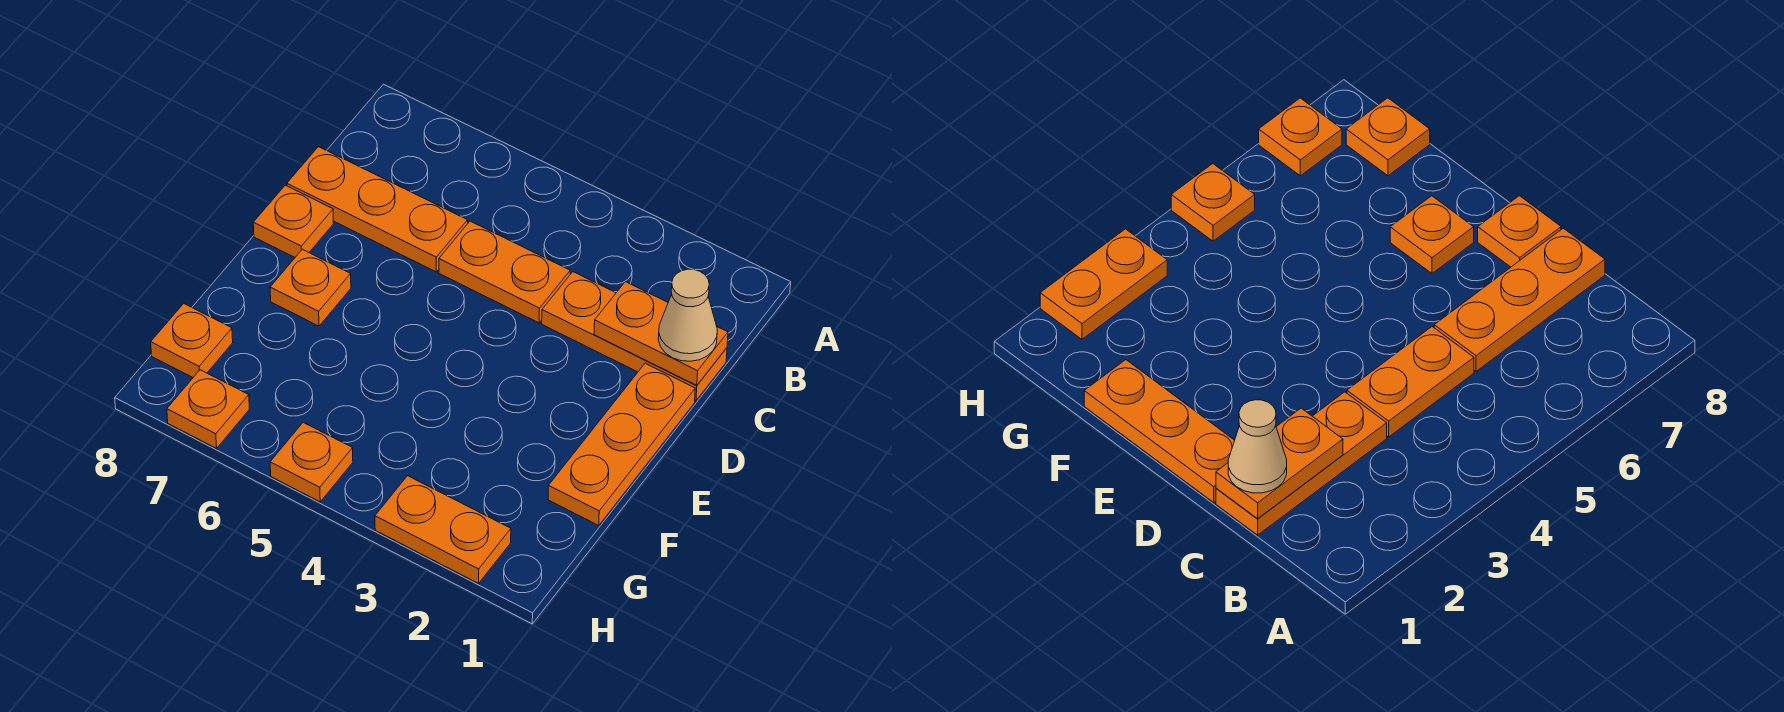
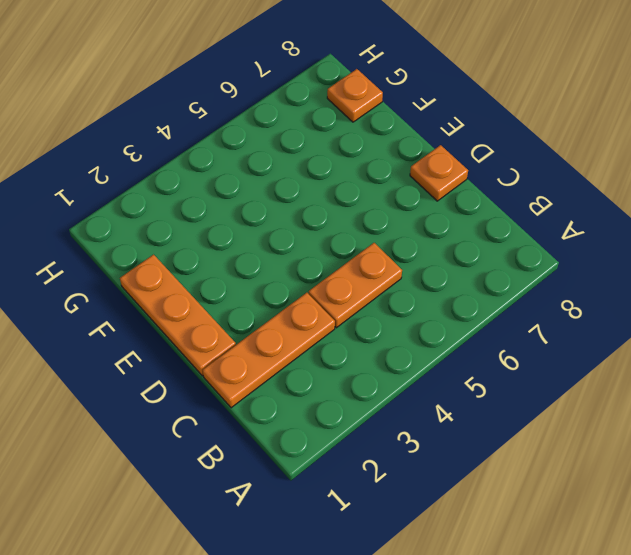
none -> orange 1x3 plate [287,147,468,272]
none -> orange 1x1 plate [270,249,351,326]
none -> orange 1x2 plate [375,476,511,583]

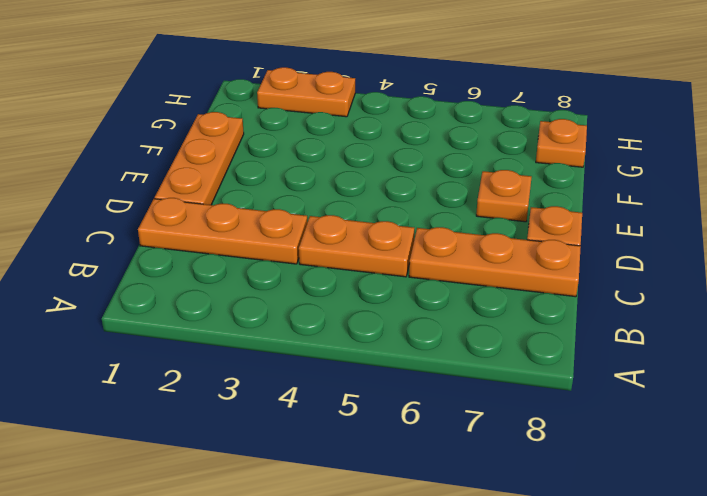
none -> orange 1x1 plate [270,422,353,502]
none -> orange 1x1 plate [167,370,249,448]
none -> orange 1x2 plate [594,282,728,385]

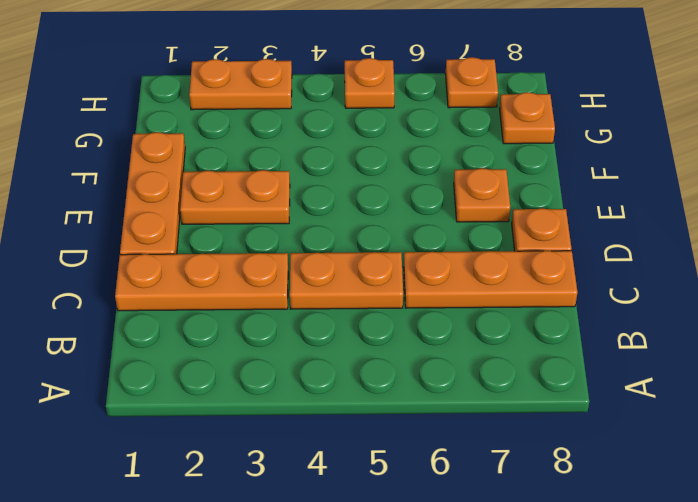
orange 1x2 plate [180,170,290,224] -> orange 1x2 plate moved to [594,282,728,385]
none -> tan 1x1 cone [658,269,717,361]

